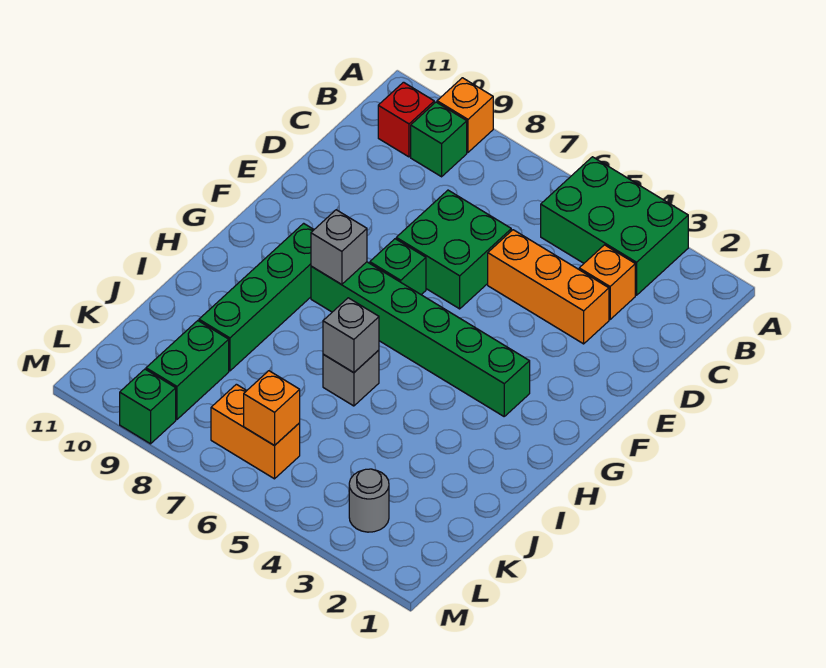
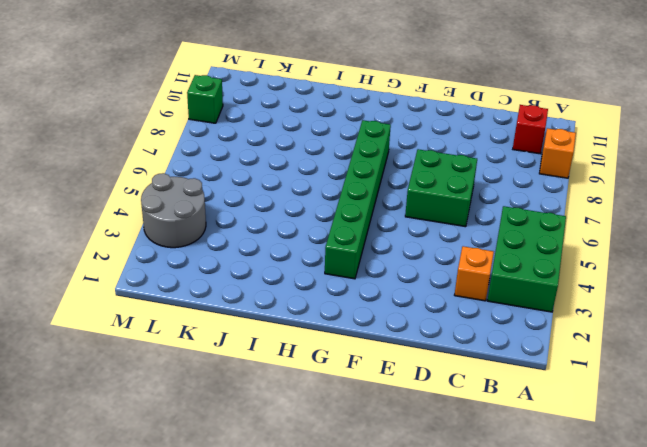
grey 2x2 round brick [141,173,206,248] -> grey 1x1 round brick [349,469,389,532]
none -> green 1x1 brick [411,102,467,177]
none -> orange 1x3 brick [488,230,609,344]
none -> green 1x1 brick [370,239,426,295]

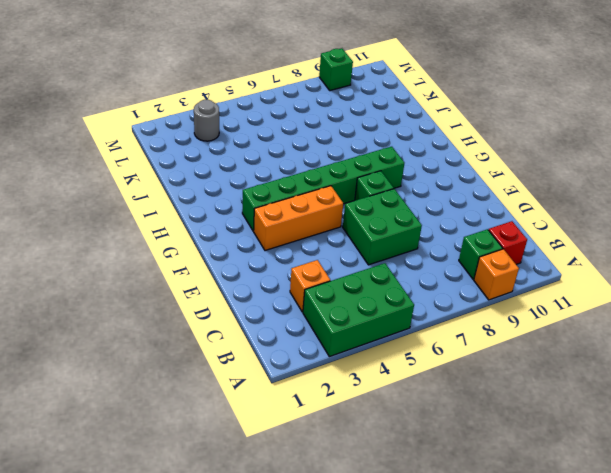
orange 1x3 brick [254,186,343,251] -> orange 1x3 brick moved to [488,230,609,344]
none -> green 1x4 brick [199,223,314,371]
none -> grey 1x1 brick [323,350,379,406]
none -> green 1x2 brick [146,321,229,419]

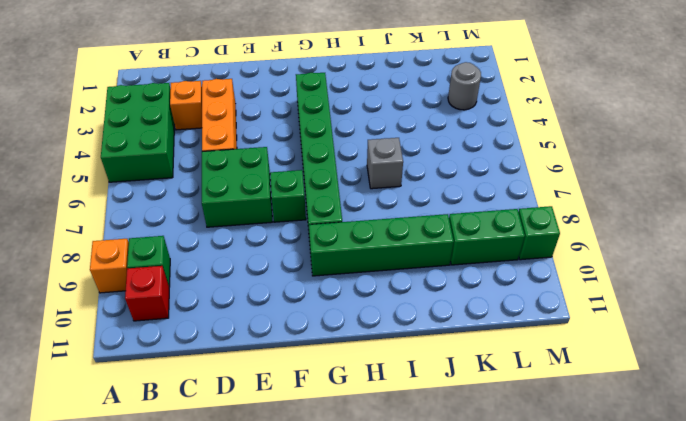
none -> orange 1x2 brick [211,384,300,479]
none -> grey 1x1 brick [311,210,367,285]
none -> grey 1x1 brick [323,298,379,373]

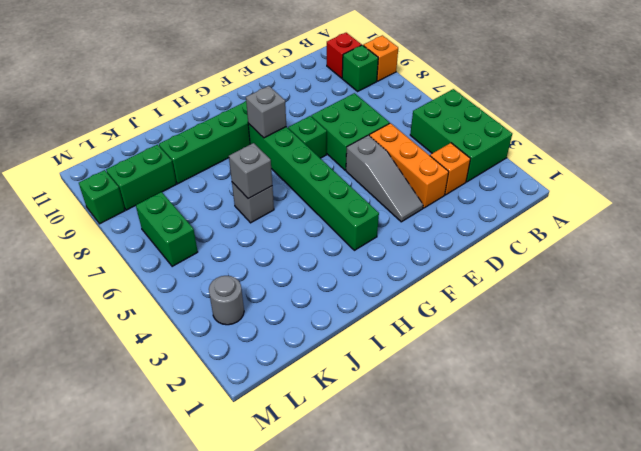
grey 1x3 slope [346,135,423,222] -> none
green 1x2 brick [136,192,198,267] -> orange 1x2 brick [211,384,300,479]
none -> orange 1x1 brick [244,371,300,446]

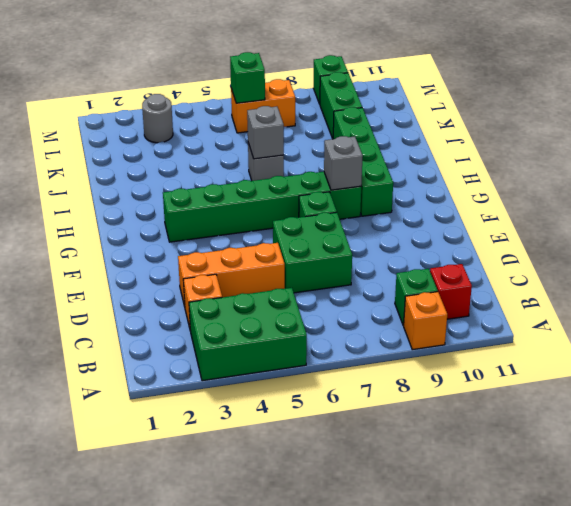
green 1x1 brick [230,52,265,103] -> orange 1x1 brick [244,371,300,446]

